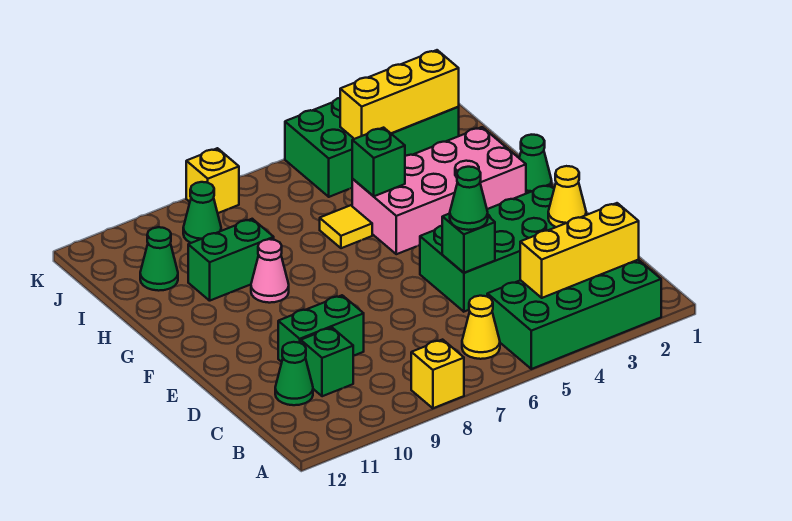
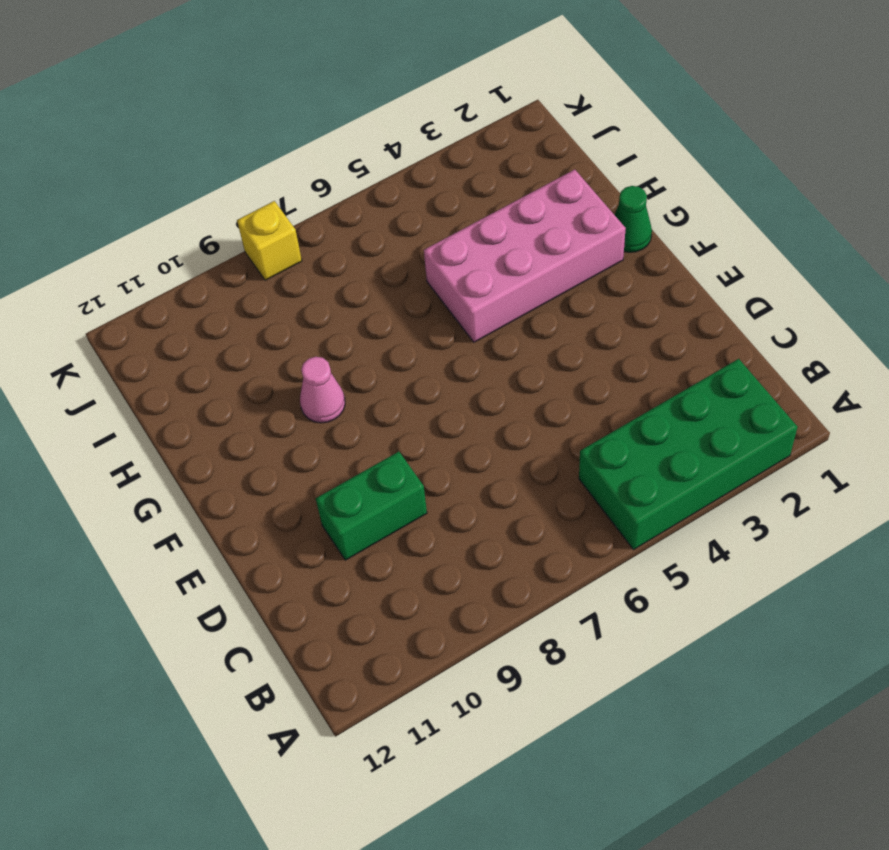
none -> yellow 1x1 brick [411,340,464,408]
none -> yellow 1x1 cone [462,296,500,359]
none -> green 1x1 brick [301,328,353,396]

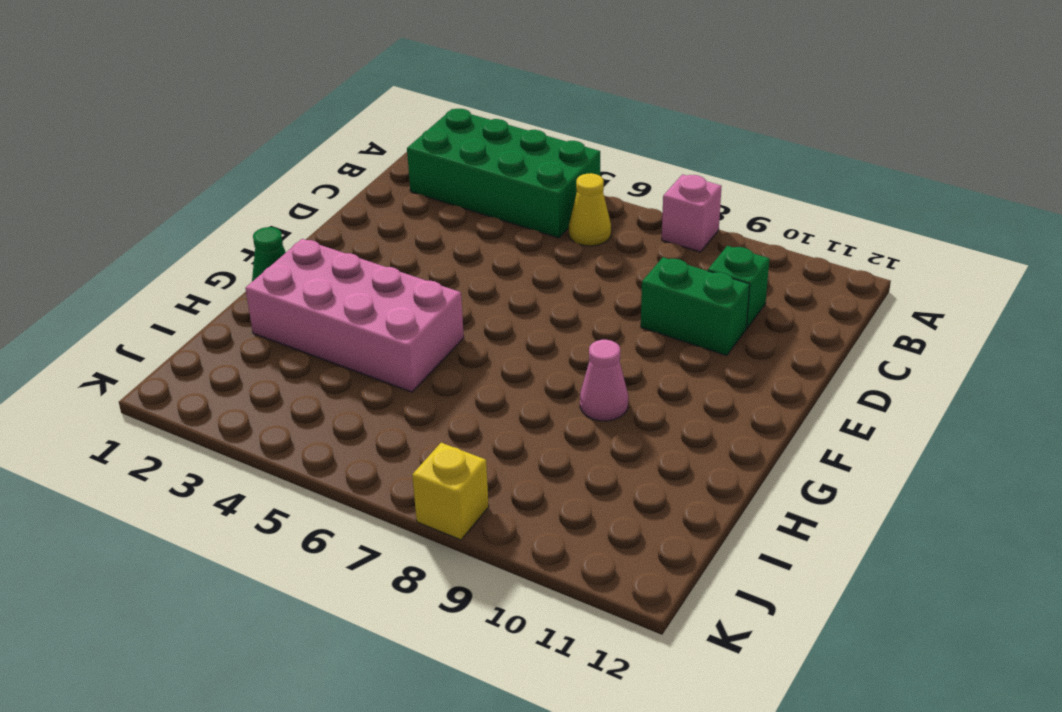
pink 1x1 brick [662,174,722,252] -> yellow 1x1 brick [411,340,464,408]
none -> green 1x1 cone [275,342,313,405]
none -> green 2x4 brick [420,184,555,312]
none -> yellow 1x1 tile [320,205,372,248]

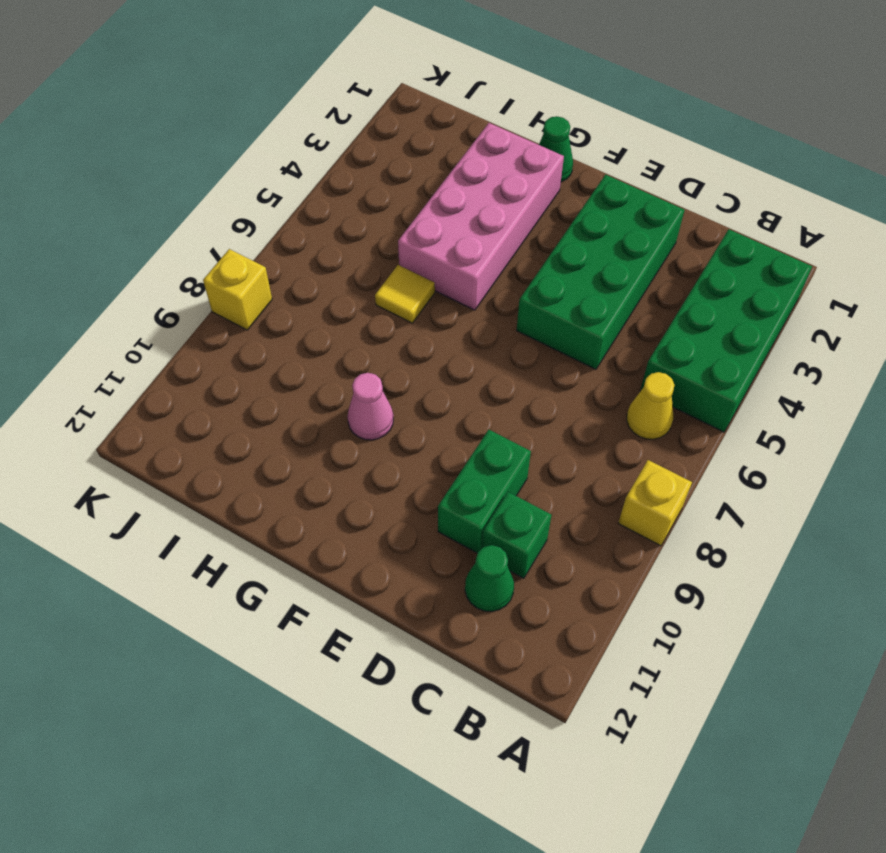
none -> green 1x2 brick [188,219,274,301]
none -> green 1x1 cone [140,227,178,291]
none -> green 2x4 brick [285,98,459,197]

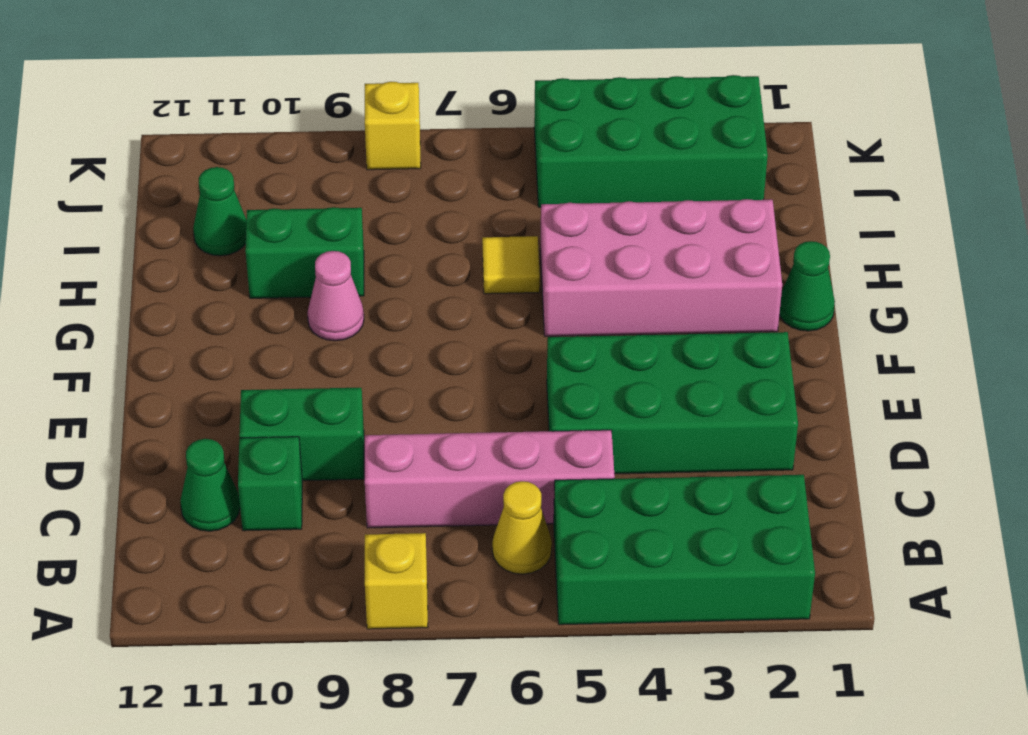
pink 1x4 brick [365,430,615,528] -> none
none -> green 1x1 cone [183,182,221,243]
none -> yellow 1x3 brick [520,203,639,298]
none -> yellow 1x1 cone [548,166,586,227]

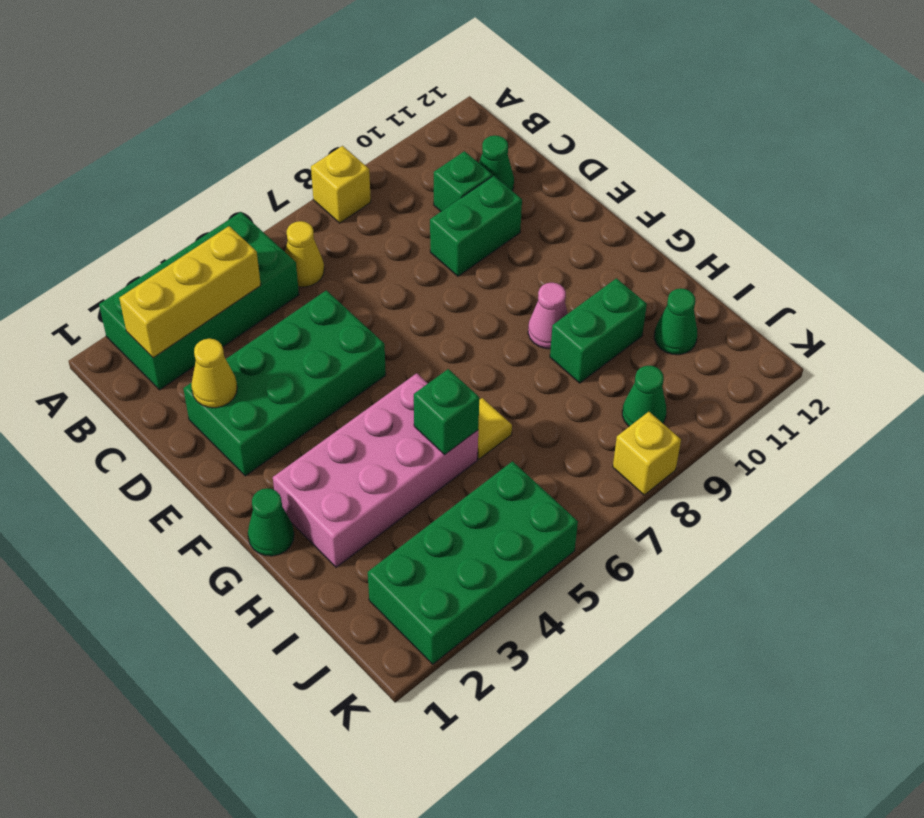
none -> green 1x1 brick [442,214,495,273]
none -> yellow 1x3 brick [340,50,459,139]
none -> green 1x1 cone [450,167,488,230]

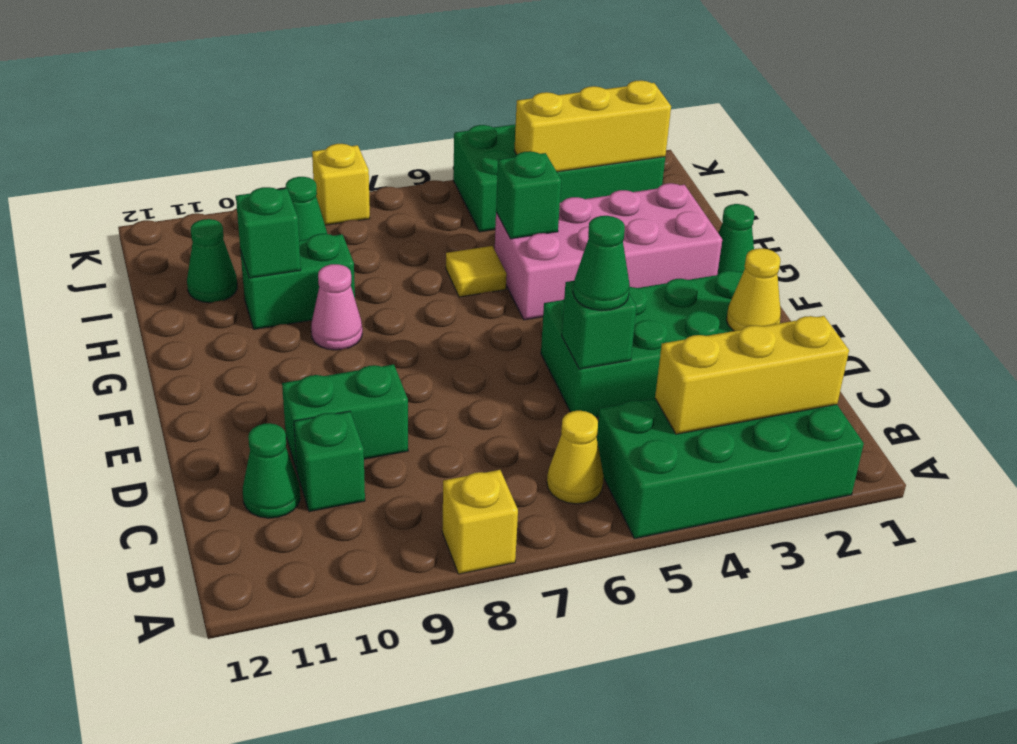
green 1x1 brick [236,187,301,278] -> none

